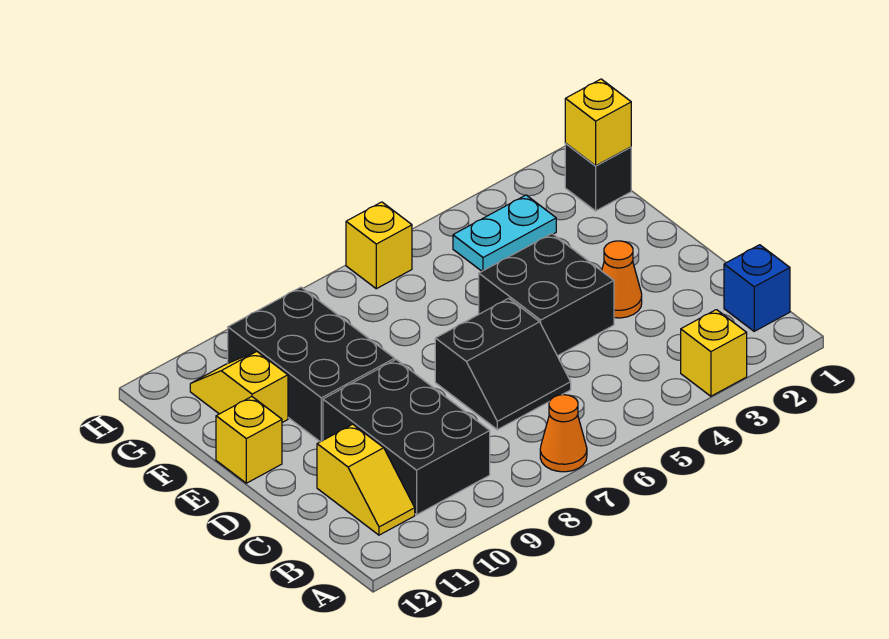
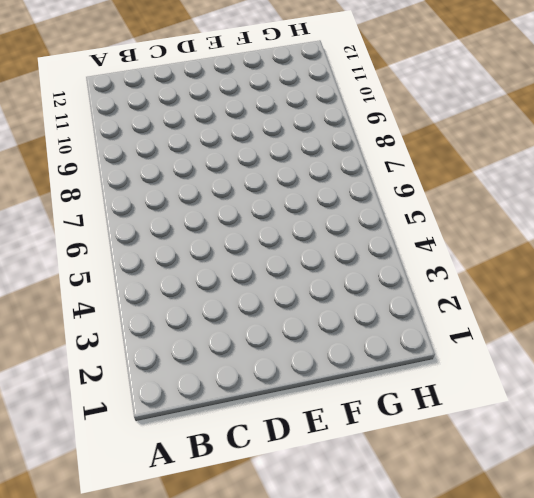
none -> yellow 1x1 brick [681,310,747,396]
none -> orange 1x1 cone [540,395,587,472]
none -> blue 1x1 brick [724,245,790,331]

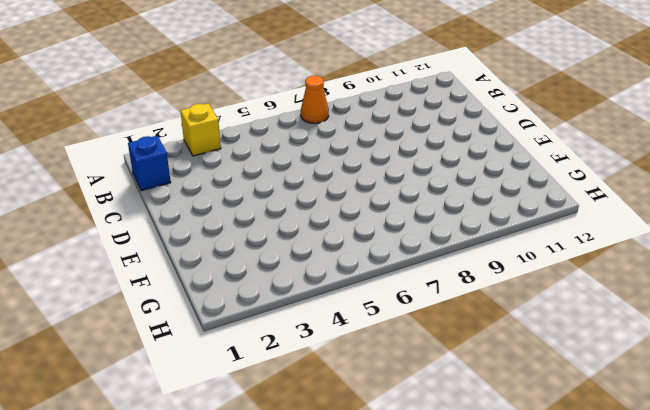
none -> black 2x3 brick [323,360,490,515]
none -> yellow 1x2 slope [317,424,415,535]
none -> black 2x2 slope [435,298,571,430]

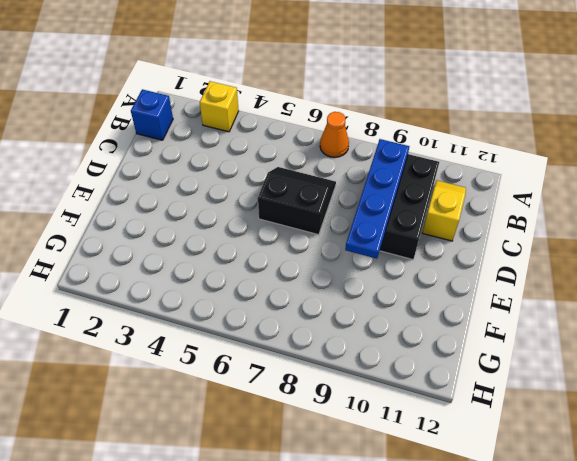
blue 1x4 plate [345,139,409,259] -> none
none -> orange 1x1 cone [602,241,642,318]
none -> black 2x2 brick [479,234,614,356]
none -> black 2x3 brick [228,287,395,442]

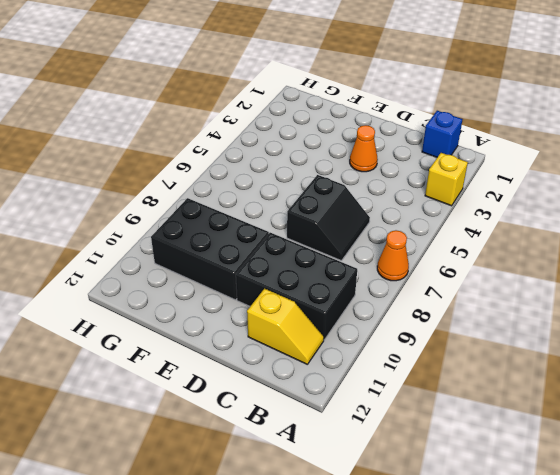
none -> black 2x2 brick [479,234,614,356]
none -> yellow 1x1 brick [216,397,282,483]
none -> yellow 1x2 slope [190,352,288,423]

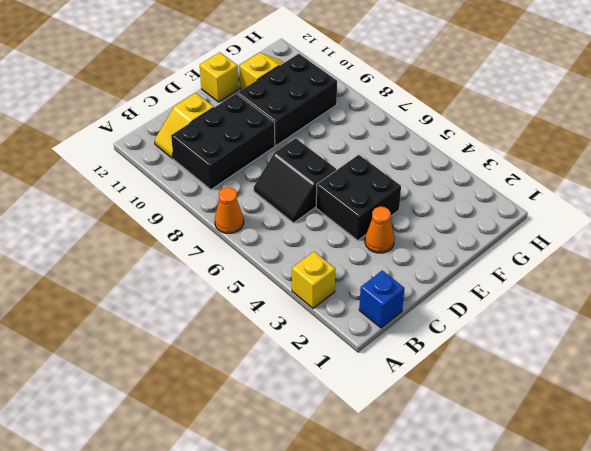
none -> black 1x1 brick [565,144,631,211]
none -> cyan 1x2 plate [453,195,556,271]
none -> yellow 1x1 brick [346,202,412,289]

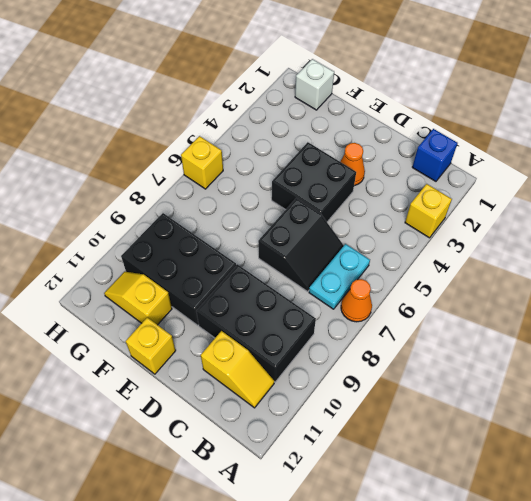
cyan 1x2 plate [309,244,370,309] -> cyan 1x2 plate moved to [453,195,556,271]
white 1x1 brick [295,59,334,110] -> black 1x1 brick [565,144,631,211]
none -> yellow 1x1 brick [565,79,631,166]

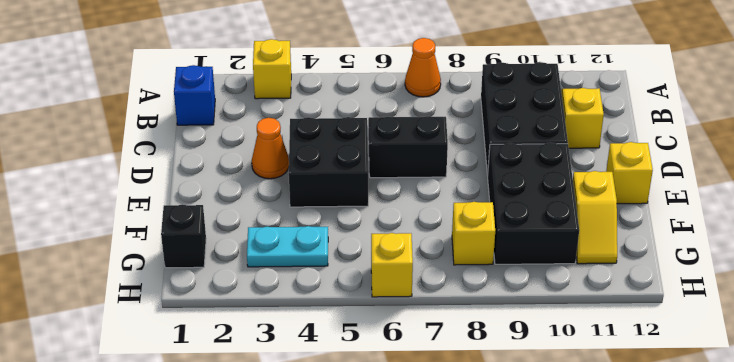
yellow 1x1 brick [452,202,495,265] -> yellow 1x1 brick moved to [565,79,631,166]

